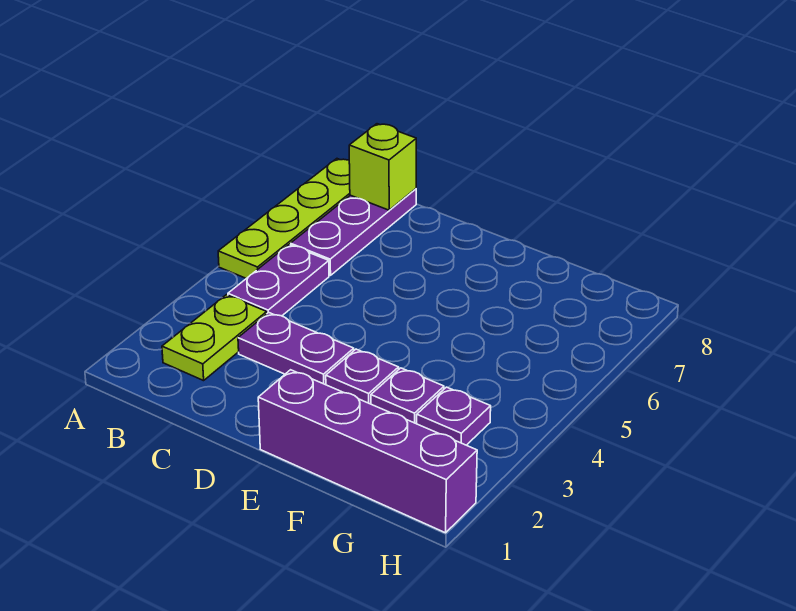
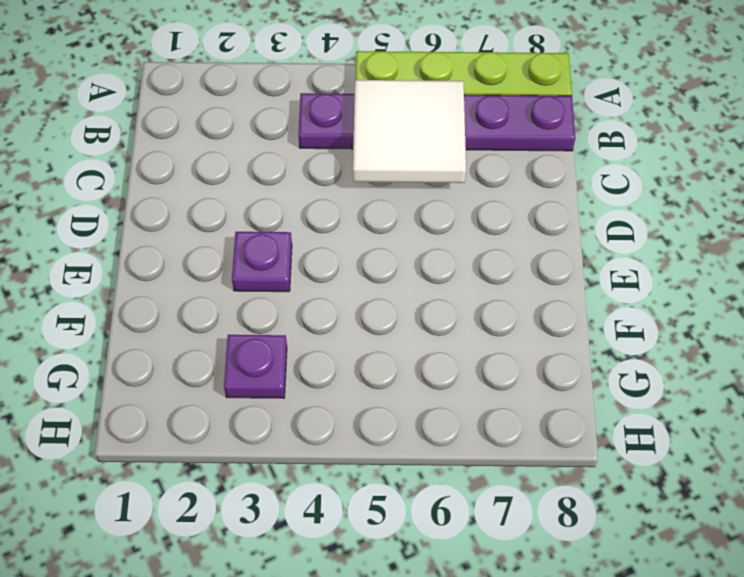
white 2x2 tile [353,80,466,183] -> none
none -> lime 1x2 plate [162,295,267,381]
none -> purple 1x2 plate [238,313,354,385]

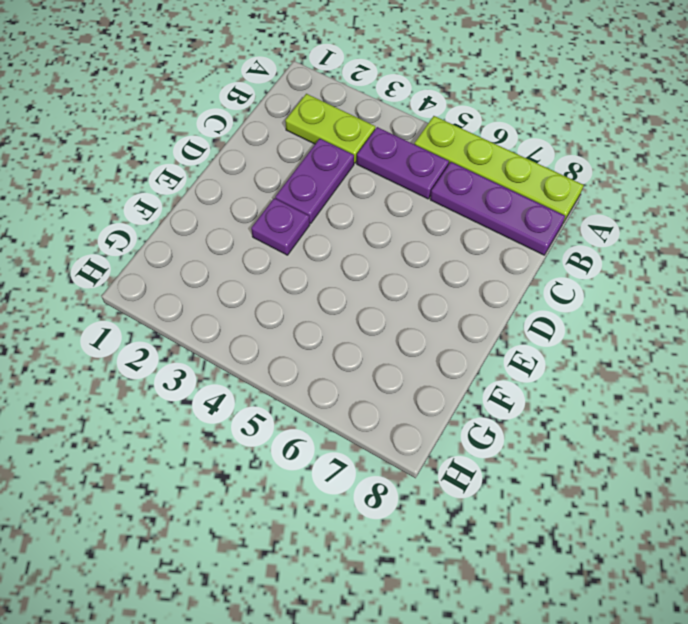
none -> purple 1x4 brick [258,370,477,533]
none -> purple 1x1 plate [371,368,444,424]

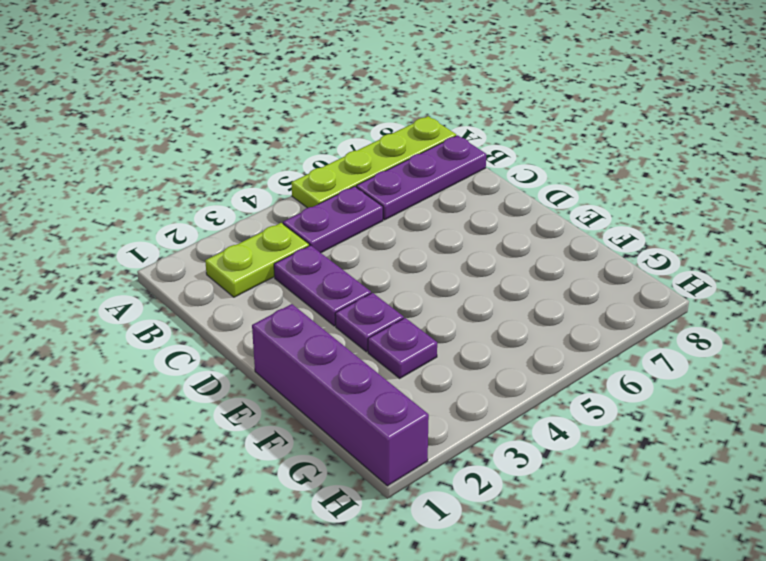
none -> purple 1x1 plate [417,387,491,445]
none -> lime 1x1 brick [349,124,416,210]

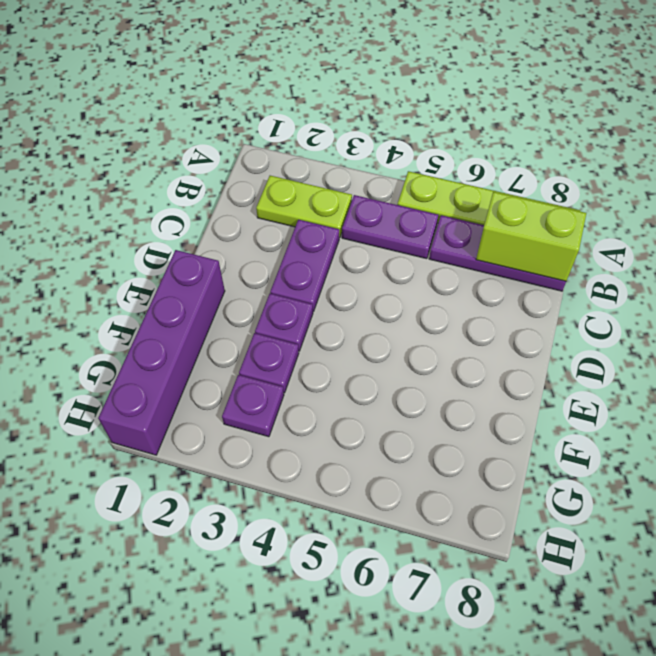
lime 1x2 brick [476,192,586,281] -> lime 1x1 brick [349,124,416,210]

